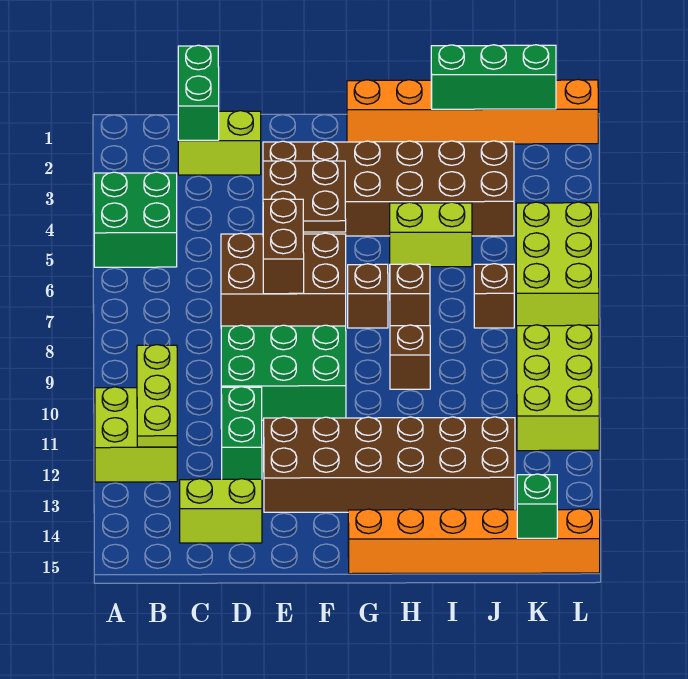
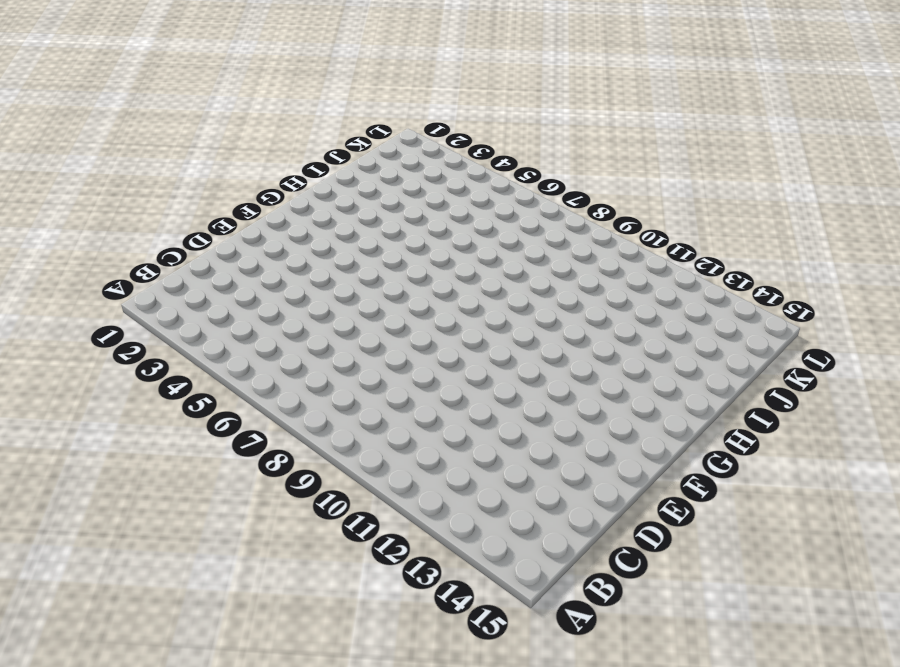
none -> green 2x2 brick [94,172,177,267]
none -> lime 2x2 brick [95,387,177,482]
none -> lime 1x2 brick [178,111,261,175]

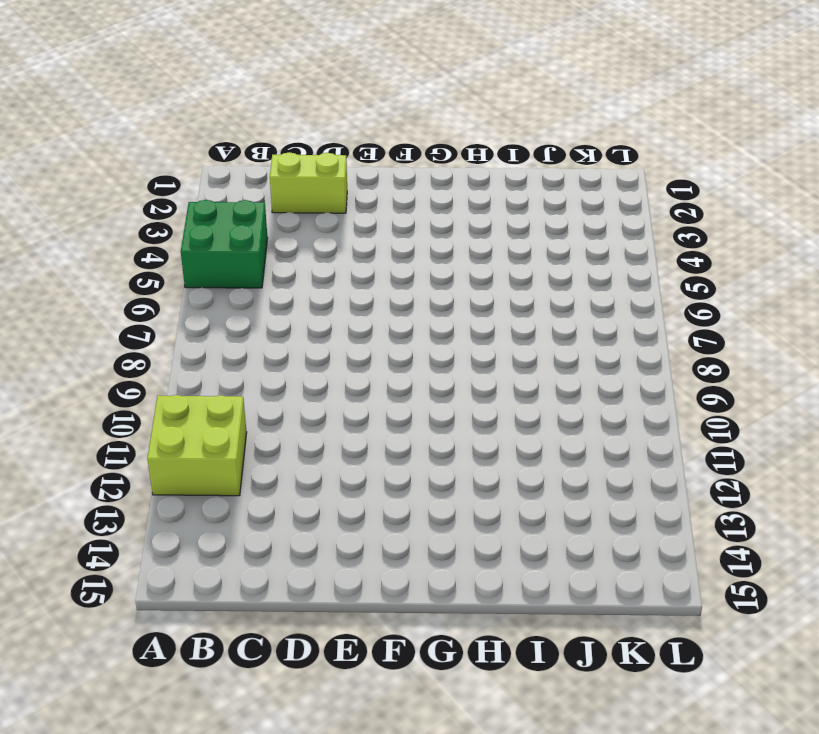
none -> lime 1x2 brick [180,479,262,543]
none -> brown 2x3 brick [221,233,346,326]
none -> green 2x3 brick [221,325,346,420]

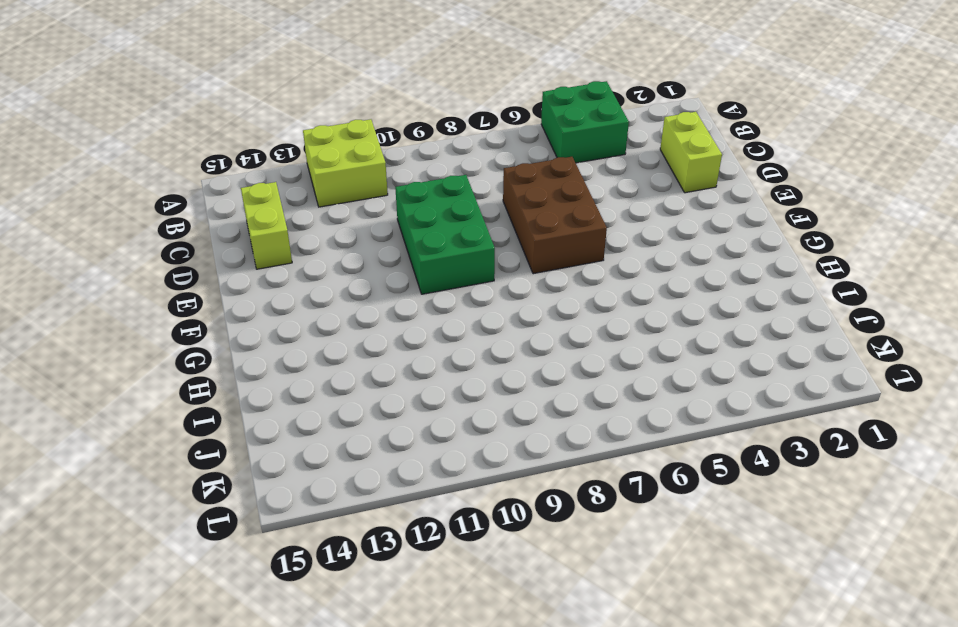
none -> green 1x2 brick [221,387,262,479]
none -> brown 2x6 brick [263,141,514,236]
none -> brown 2x6 brick [264,417,515,512]

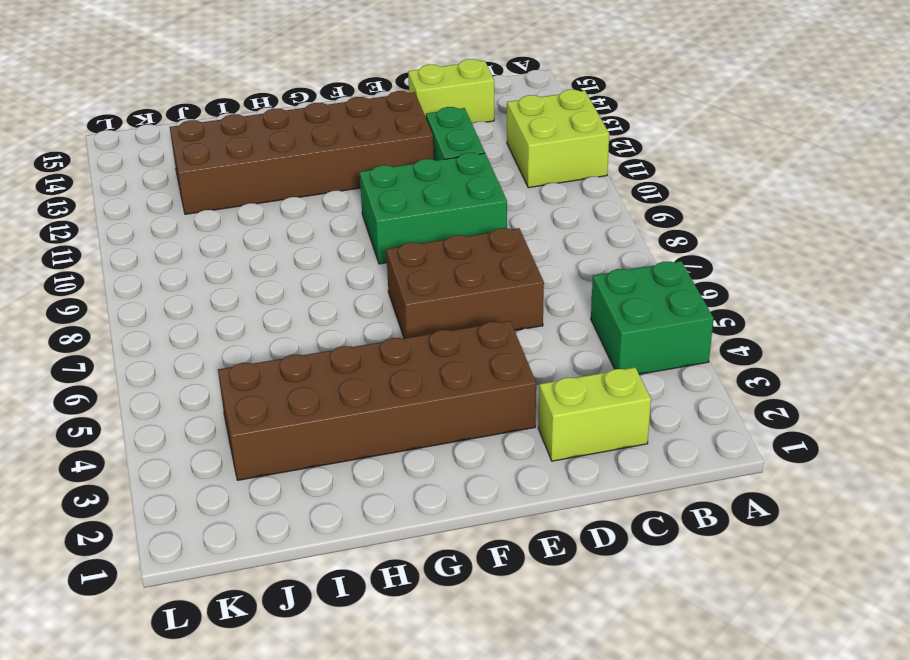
none -> orange 1x6 brick [347,79,598,144]
none -> brown 1x1 brick [348,264,388,328]
none -> orange 1x6 brick [348,509,600,574]

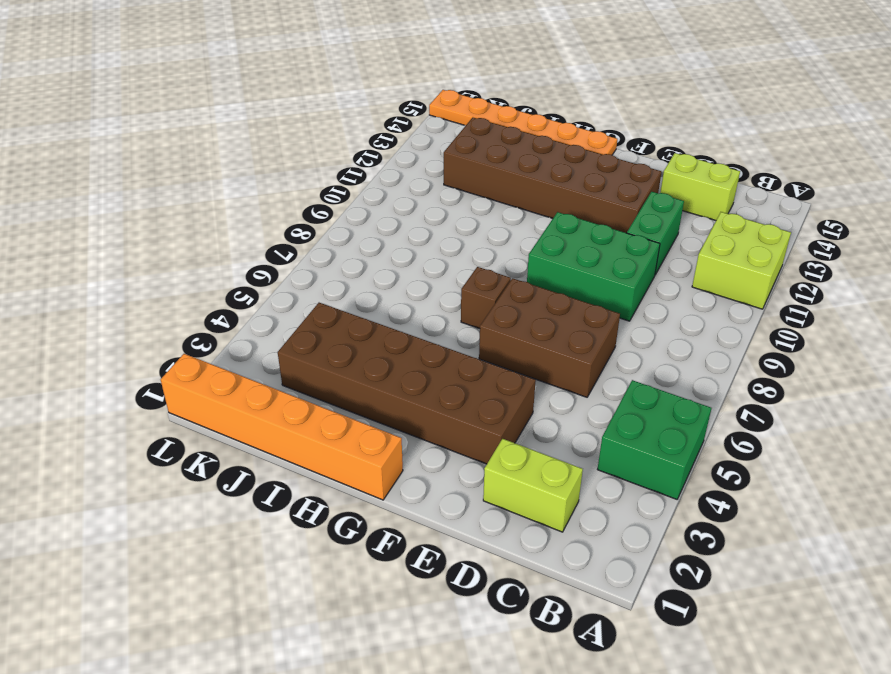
orange 1x6 plate [429,90,617,155] -> orange 1x6 brick [348,509,600,574]
none -> lime 1x2 brick [390,202,472,267]
none -> brown 1x1 brick [390,264,430,326]
none -> brown 1x1 brick [390,325,430,389]

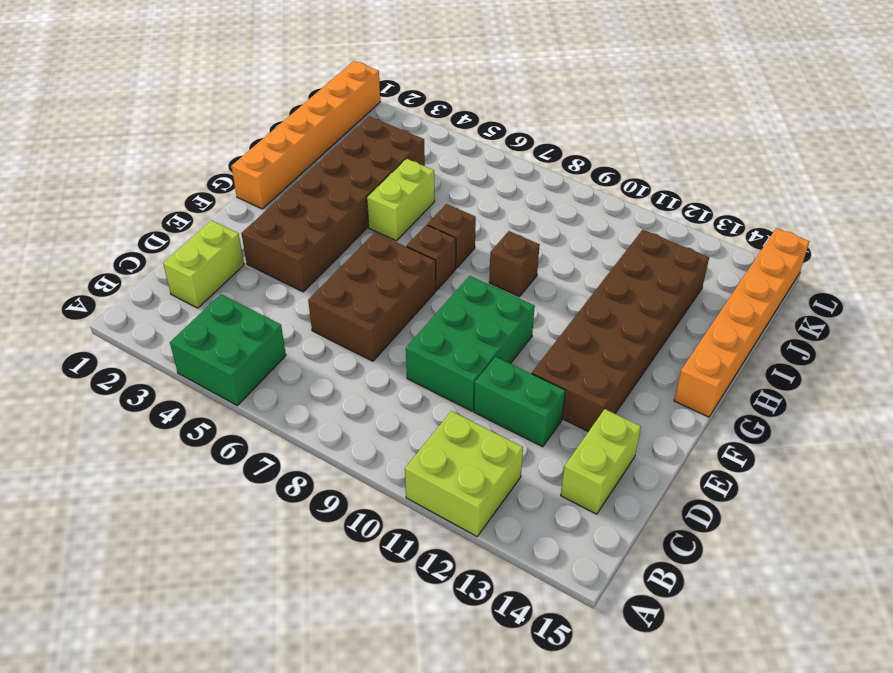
none -> brown 1x1 brick [474,264,514,328]
none -> lime 2x3 brick [516,202,599,328]
none -> lime 2x3 brick [517,325,599,451]

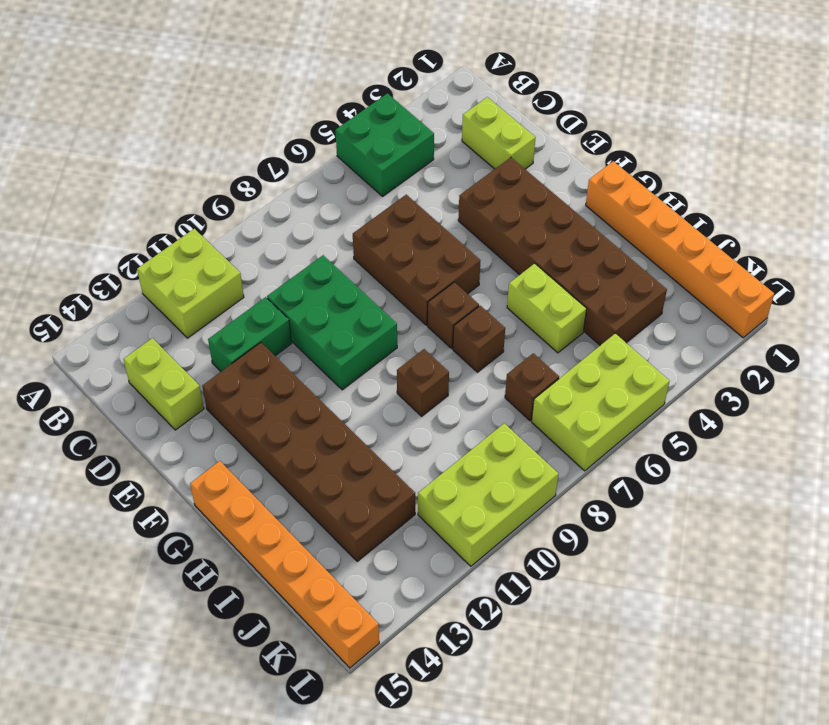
none -> lime 1x3 plate [137,345,177,447]
none -> green 1x2 brick [178,45,219,140]
none -> brown 2x2 plate [263,160,346,232]

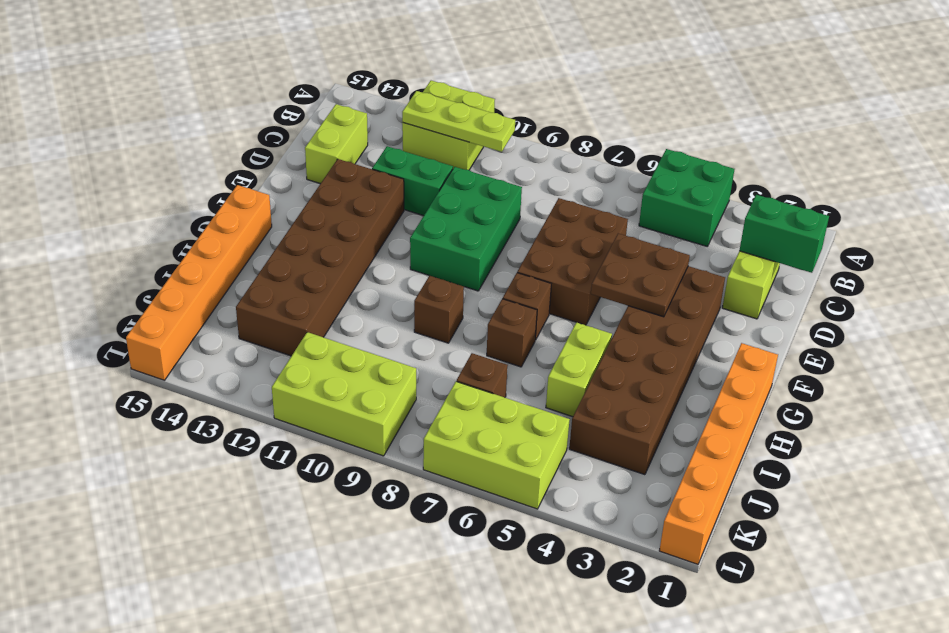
none -> brown 1x2 brick [263,199,304,294]
none -> green 1x3 brick [431,45,556,109]
none -> green 1x1 brick [517,474,557,538]

